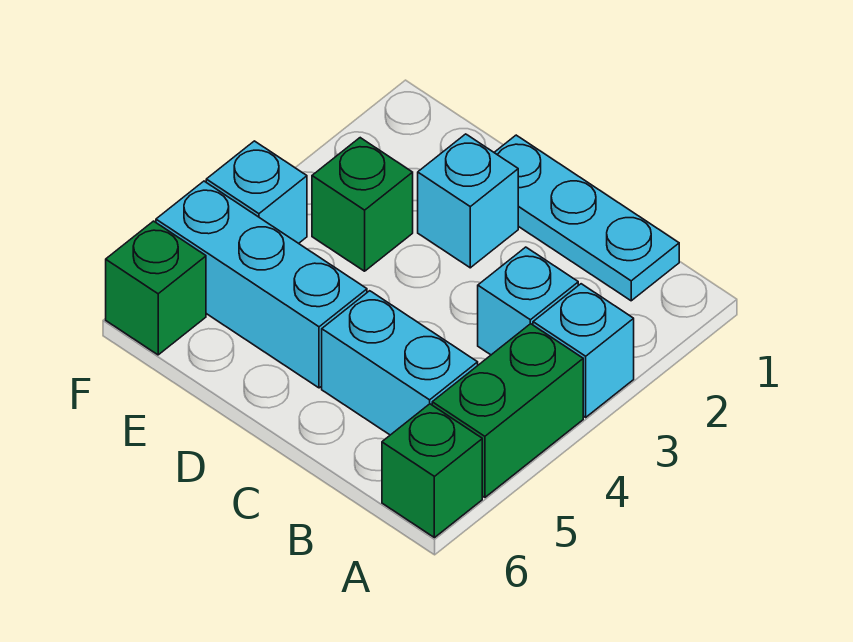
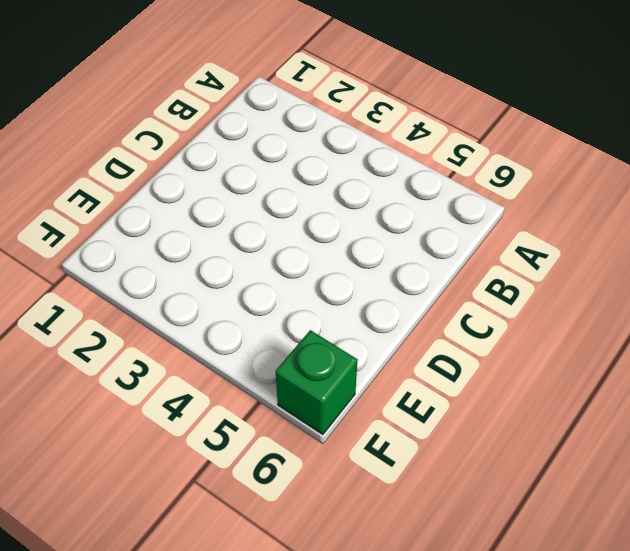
none -> cyan 1x1 brick [533,284,634,417]
none -> green 1x2 brick [432,324,583,497]

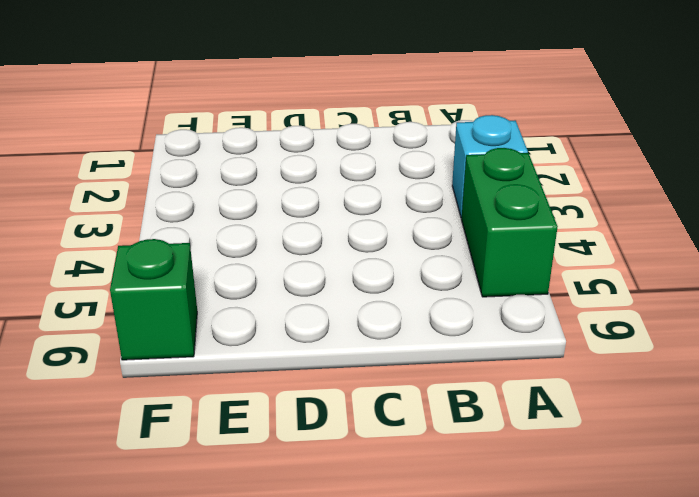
none -> green 1x1 brick [382,404,482,538]
none -> cyan 1x3 plate [494,135,679,301]

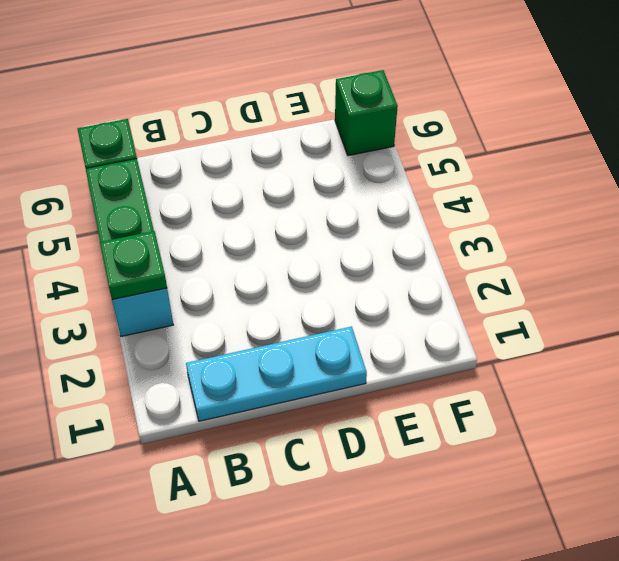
green 1x1 plate [100,231,167,300] -> none
none -> cyan 1x1 brick [478,247,578,355]
none -> cyan 1x2 brick [322,291,478,435]

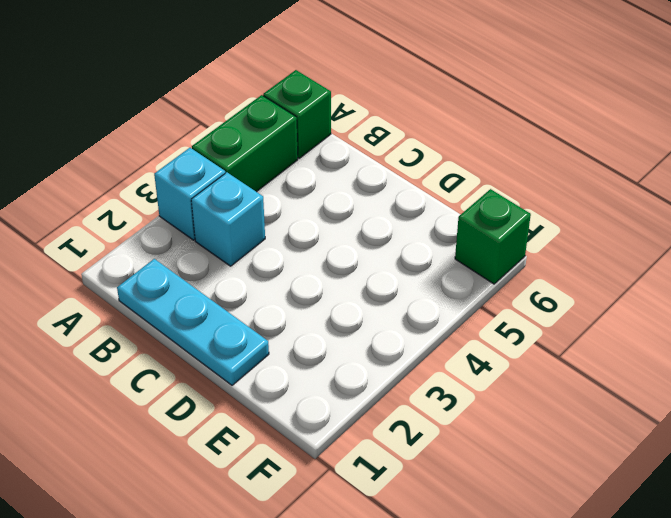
none -> cyan 1x2 brick [322,291,478,435]
none -> cyan 1x1 brick [418,134,518,268]

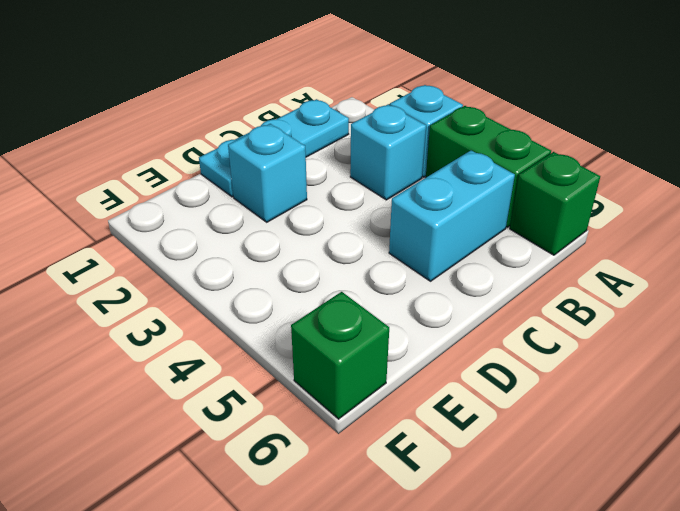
none -> cyan 1x3 brick [156,181,367,388]
none -> green 1x1 brick [312,138,413,271]

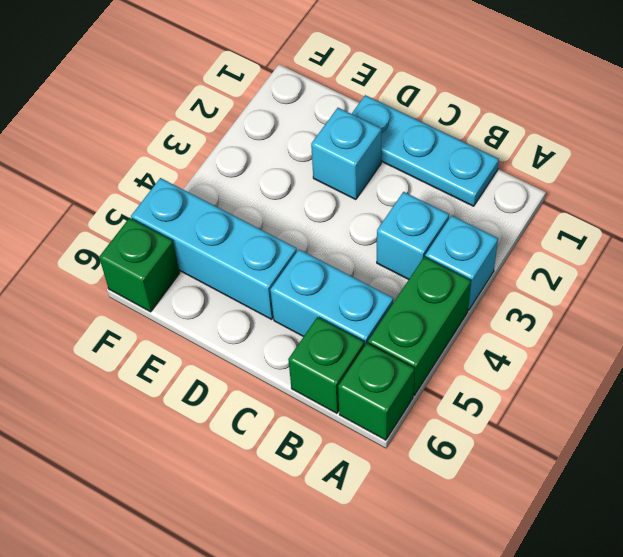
green 1x1 brick [288,317,364,413] -> green 1x1 brick moved to [312,138,413,271]
none -> cyan 1x1 brick [206,141,307,243]

